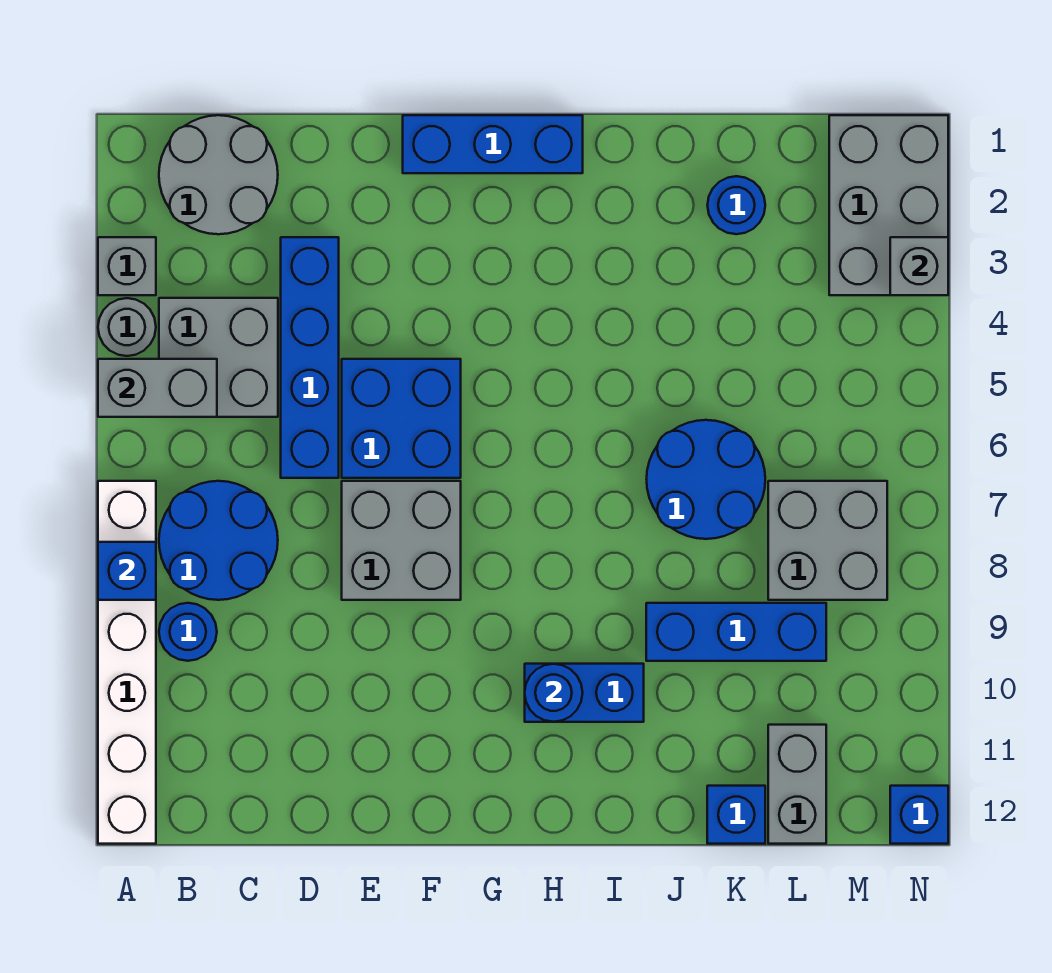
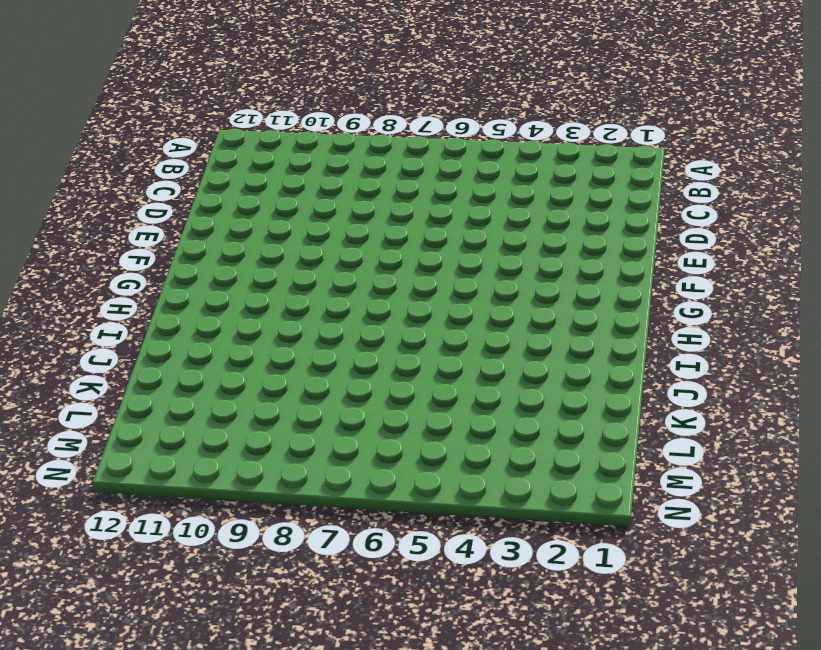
none -> grey 1x1 brick [98,237,156,295]
none -> grey 1x1 round brick [98,298,156,356]
none -> white 1x6 brick [98,481,156,844]

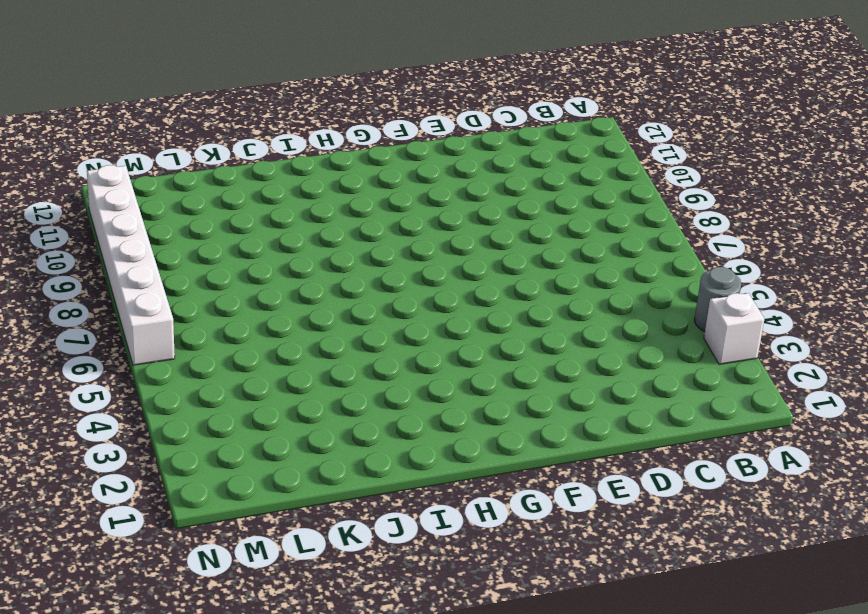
white 1x1 brick [704,293,764,364] -> grey 1x1 brick [98,237,156,295]
white 1x6 brick [87,165,175,365] -> white 1x6 brick moved to [98,481,156,844]
none -> grey 2x2 round brick [159,115,278,234]
none -> grey 2x2 brick [159,298,278,417]
none -> blue 2x2 round brick [159,481,278,600]

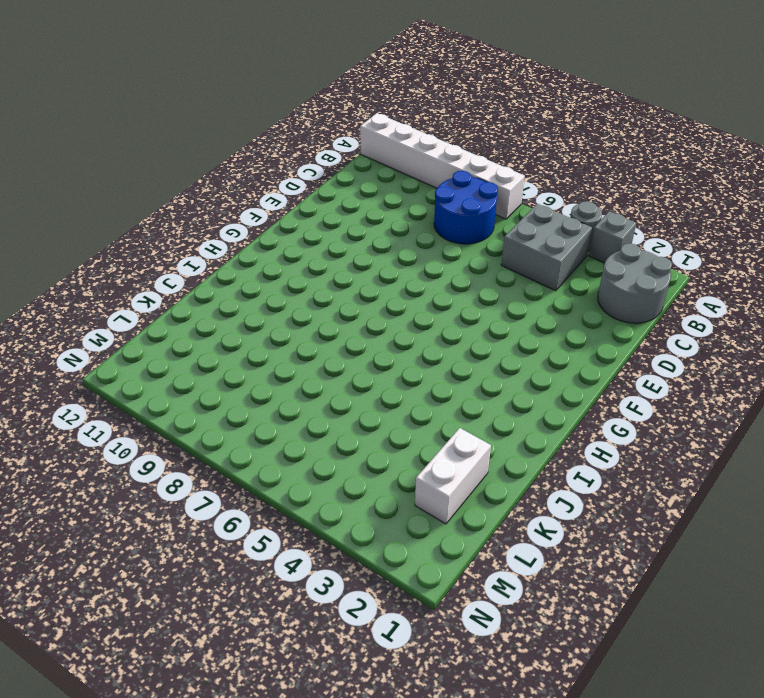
white 1x2 brick [415,428,491,524] -> blue 1x1 round brick [707,176,765,234]
none -> blue 1x1 round brick [159,603,217,661]
none -> blue 1x4 brick [281,237,339,478]
none -> blue 2x2 brick [342,359,461,478]

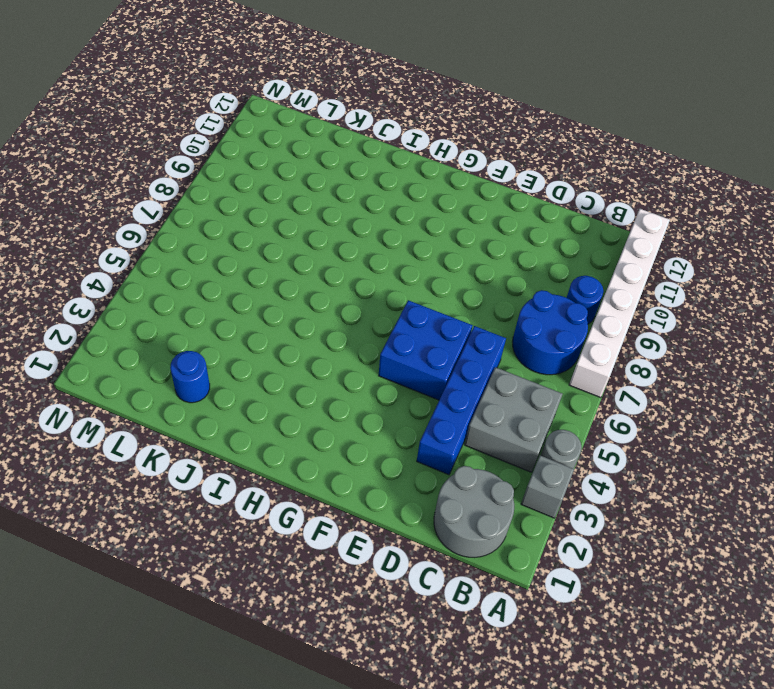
none -> grey 2x2 brick [342,481,461,600]
none -> blue 1x3 brick [403,115,583,173]
none -> blue 1x2 brick [525,664,644,722]

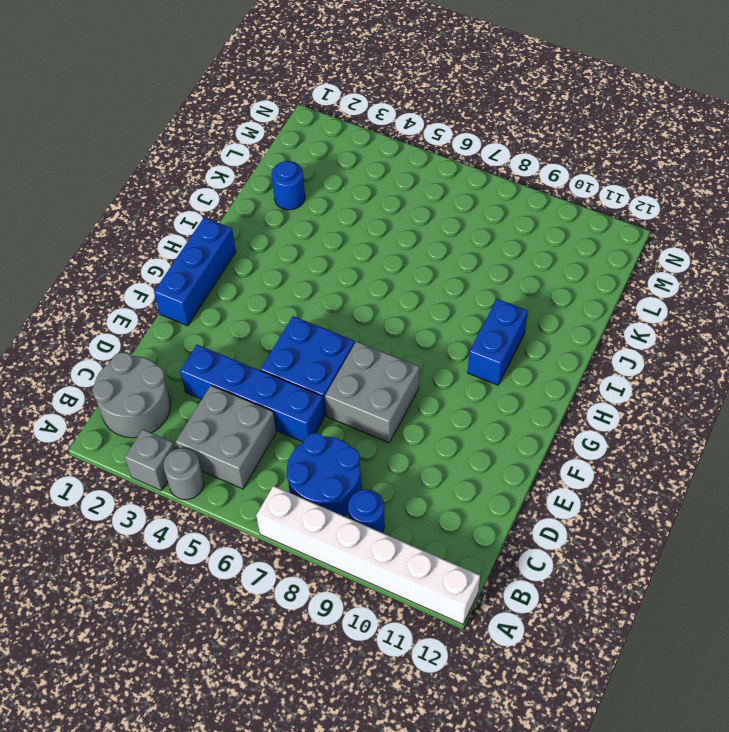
none -> blue 2x2 round brick [647,420,765,539]
none -> blue 1x3 brick [646,603,826,661]
none -> blue 1x1 brick [707,786,765,844]

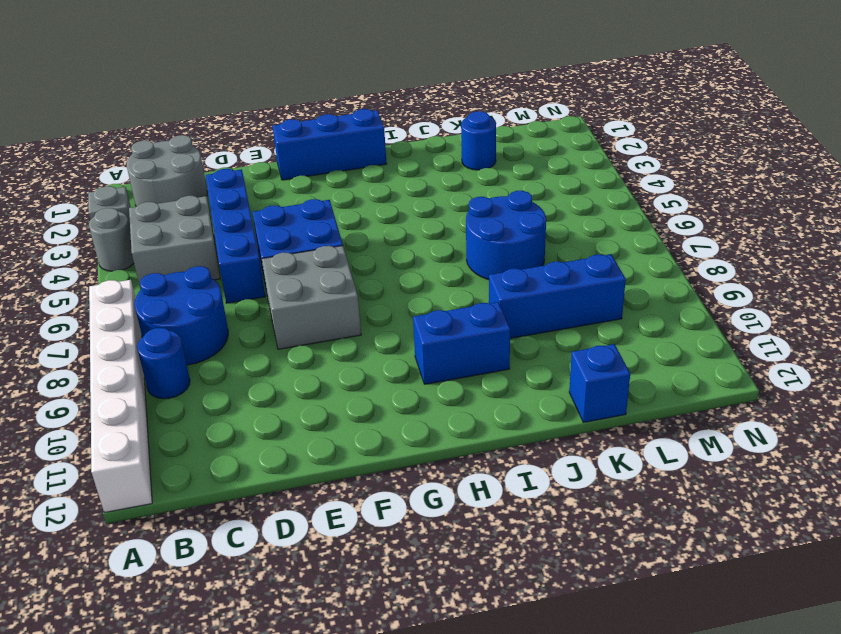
none -> grey 2x2 brick [768,481,887,600]
none -> grey 1x2 brick [768,725,826,844]
none -> grey 2x3 brick [829,115,948,295]

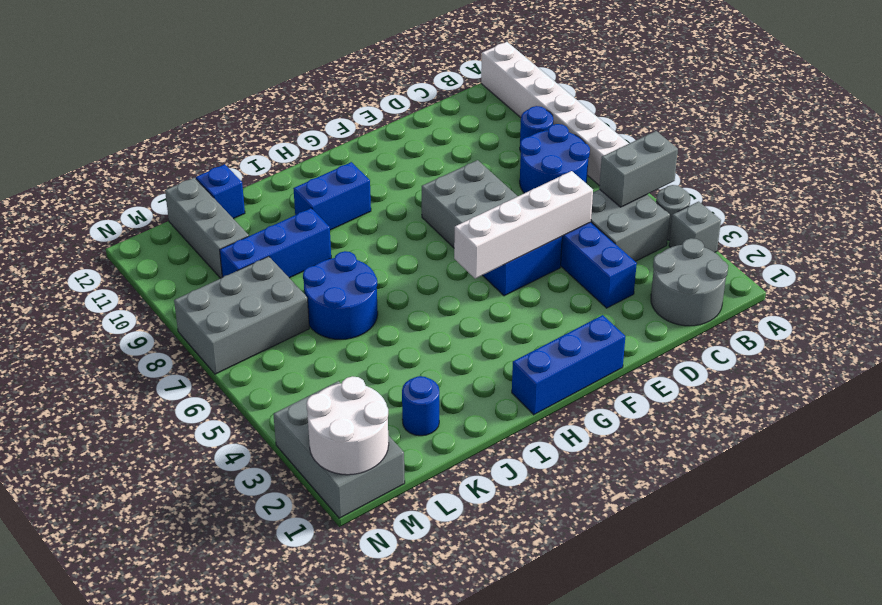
white 1x4 brick [454,171,593,279] -> none
grey 2x3 brick [174,256,309,374] -> grey 2x2 brick [768,481,887,600]
grey 1x3 brick [165,178,249,278] -> grey 1x2 brick [768,725,826,844]
white 2x2 round brick [306,376,389,475] -> none
none -> blue 1x1 brick [890,786,948,844]
none -> blue 1x1 brick [98,542,156,600]
none -> blue 1x1 round brick [525,664,583,722]

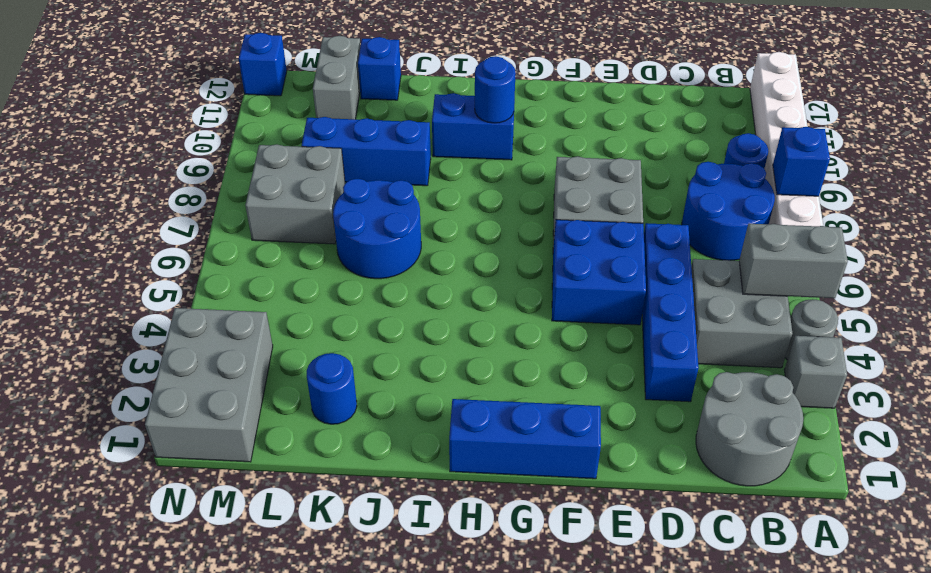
none -> grey 1x1 brick [890,237,948,295]

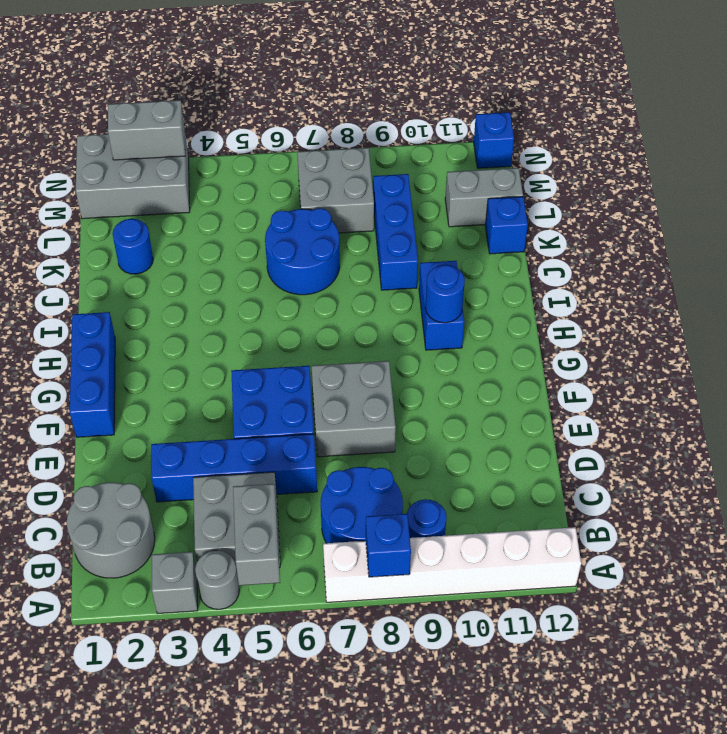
grey 1x2 brick [108,100,185,160] -> grey 1x1 brick [890,237,948,295]

